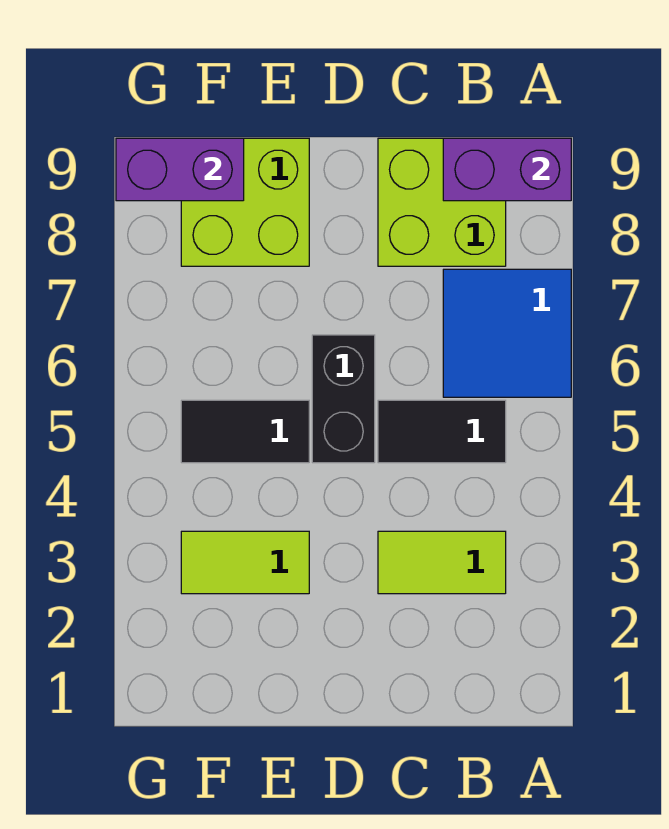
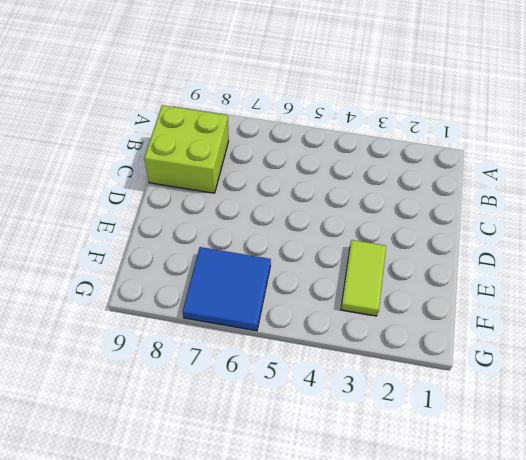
blue 2x2 tile [182,247,271,331] -> blue 2x2 tile moved to [443,269,571,397]
none -> lime 1x2 tile [378,531,506,594]
none -> black 1x2 tile [378,400,506,463]

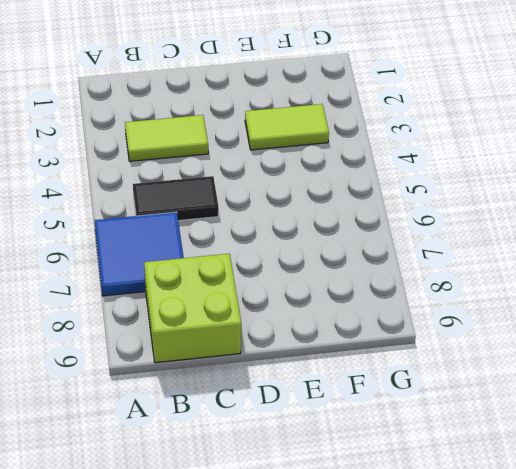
none -> black 1x2 brick [312,335,375,463]
none -> black 1x2 tile [181,400,309,463]

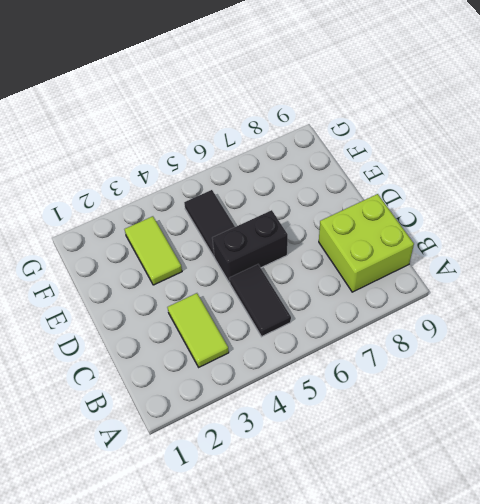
none -> blue 2x2 tile [443,269,571,397]
none -> lime 2x2 brick [181,138,309,266]

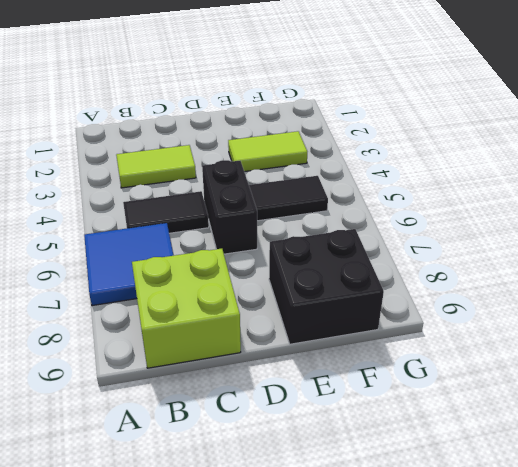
black 2x2 brick [269,229,384,344] -> lime 2x2 brick [181,138,309,266]
none -> purple 1x2 brick [443,138,571,201]
none -> purple 1x2 brick [116,138,244,201]

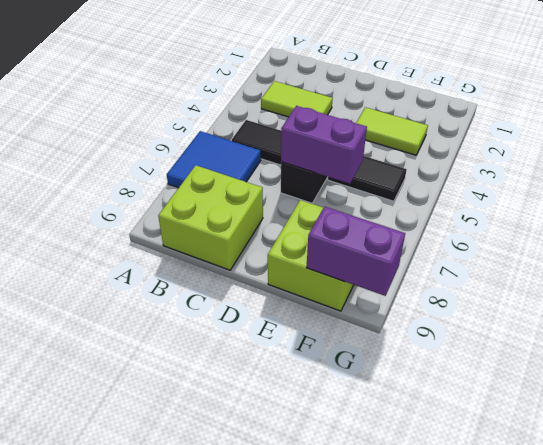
purple 1x2 brick [281,106,367,184] -> purple 1x2 brick moved to [443,138,571,201]

